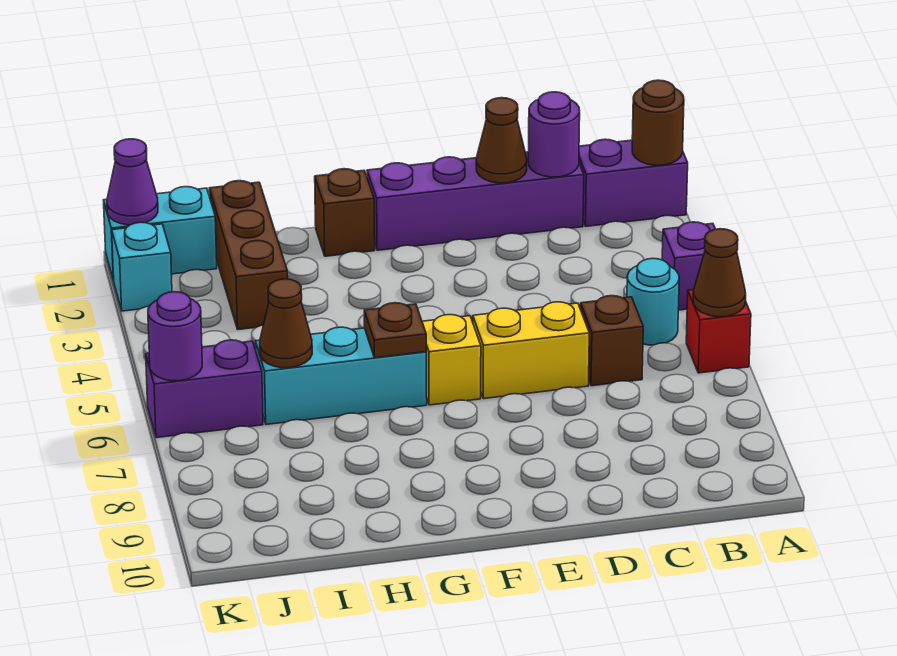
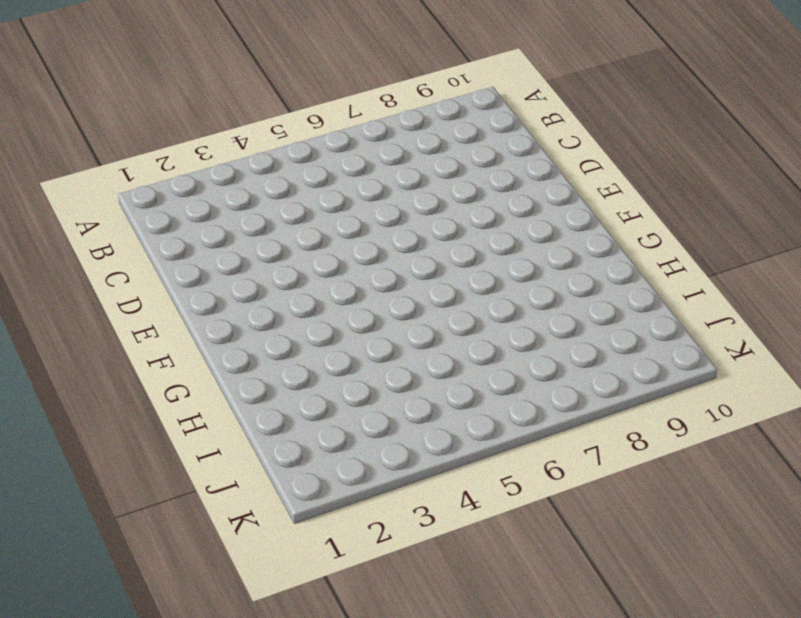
none -> purple 1x2 brick [579,139,688,226]
none -> purple 1x1 brick [662,222,715,310]
none -> red 1x1 brick [686,290,751,373]

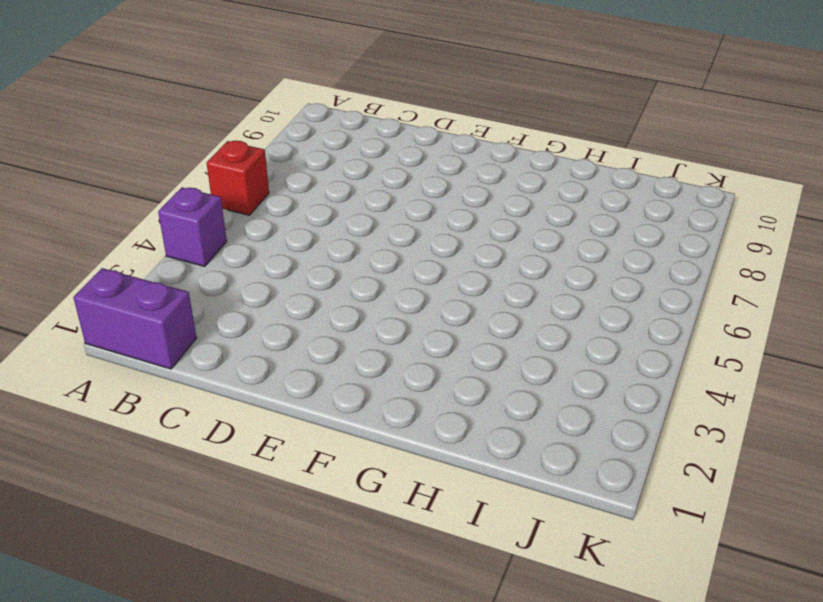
none -> cyan 1x1 round brick [627,258,679,345]
none -> purple 1x4 brick [367,152,584,250]
none -> brown 1x1 brick [581,296,643,386]

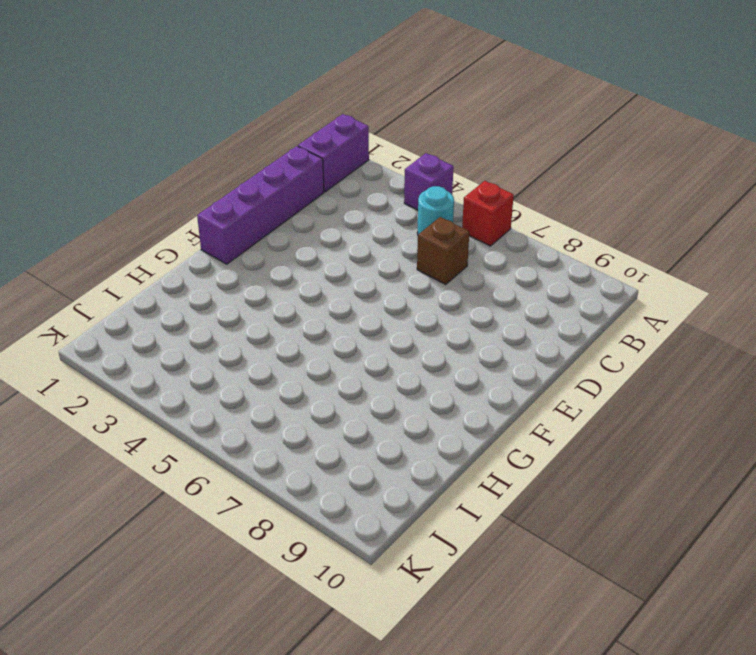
none -> yellow 1x2 brick [473,302,589,399]
none -> yellow 1x1 brick [422,315,481,405]
none -> brown 1x1 brick [315,169,375,256]

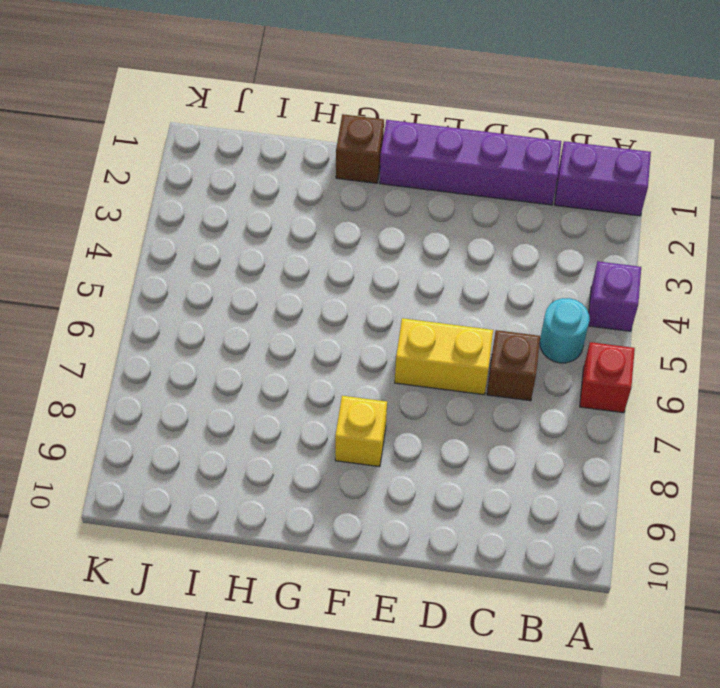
yellow 1x1 brick [335,396,387,467] -> yellow 1x1 brick moved to [422,315,481,405]
none -> cyan 1x3 brick [255,327,427,425]
none -> brown 1x3 brick [209,181,288,330]
none -> cyan 1x2 brick [104,187,217,280]

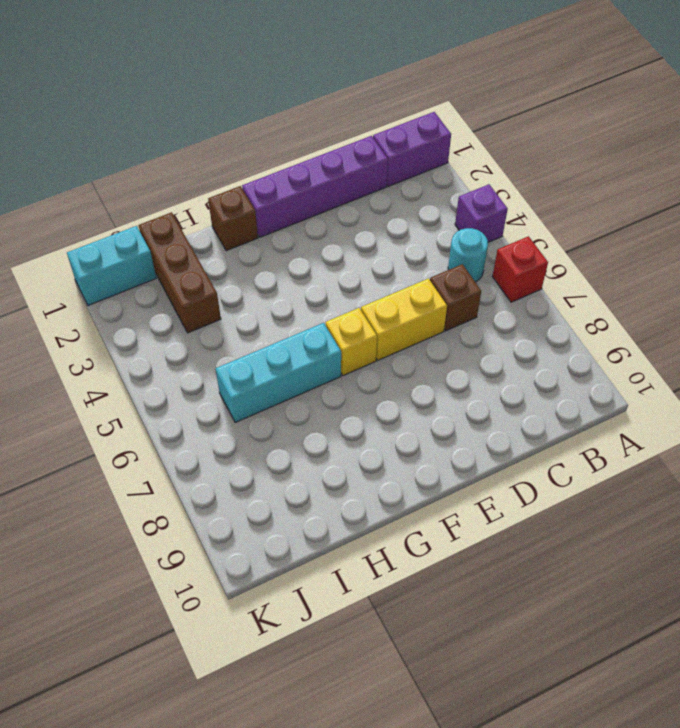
none -> purple 1x2 brick [146,340,263,438]
none -> cyan 1x1 brick [112,222,172,311]
none -> brown 1x1 round brick [632,80,684,165]

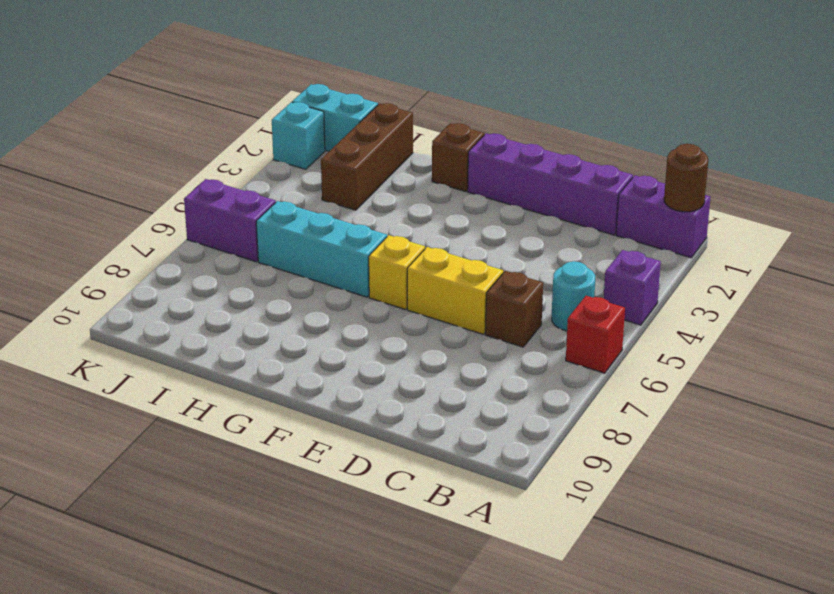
none -> brown 1x1 cone [693,229,746,317]
none -> purple 1x1 round brick [528,92,580,177]
none -> brown 1x1 cone [476,98,527,183]

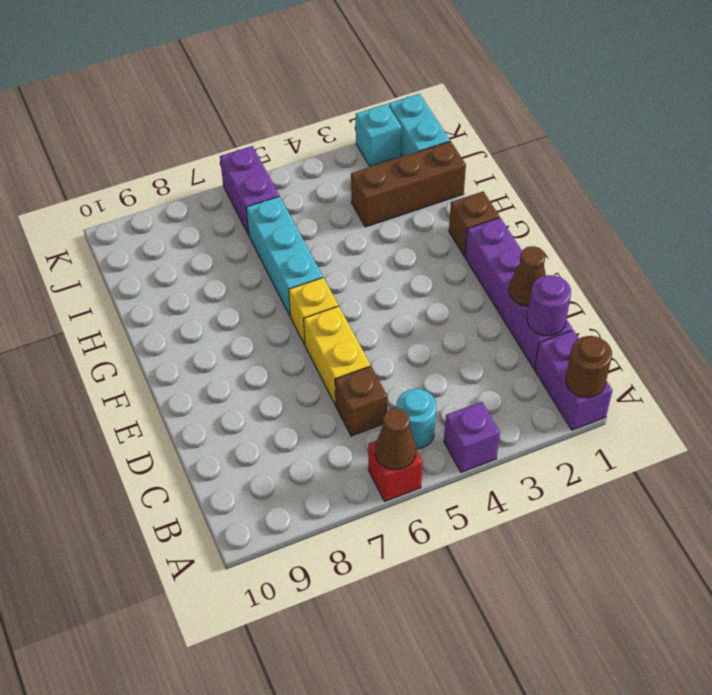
none -> brown 1x1 plate [364,303,426,358]
none -> brown 1x1 cone [260,279,312,368]
none -> purple 1x1 cone [107,139,158,225]

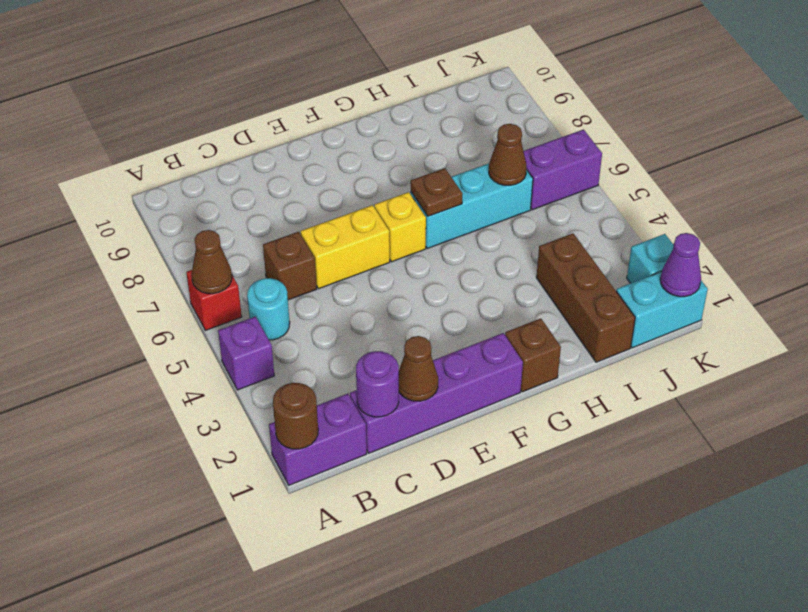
none -> purple 1x1 round brick [148,292,202,381]

